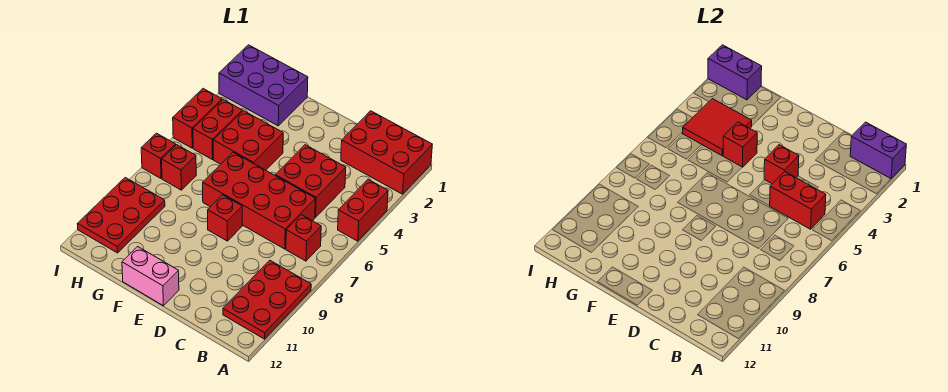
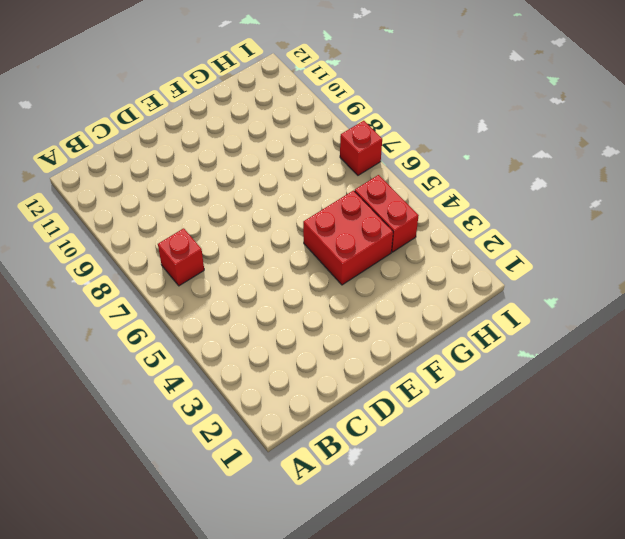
none -> red 2x3 brick [341,111,432,194]
none -> red 1x2 brick [338,180,388,241]
none -> red 2x3 plate [223,260,311,339]

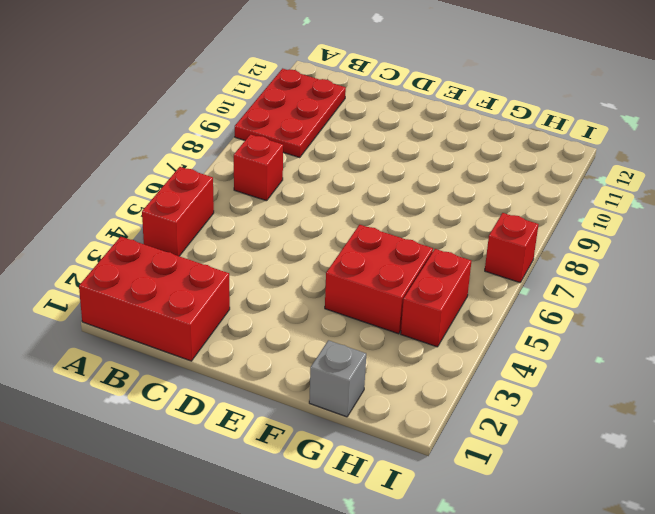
grey 1x1 brick [309,340,366,417] -> purple 2x3 brick [219,45,308,126]
none -> red 2x2 brick [275,145,346,217]
none -> red 2x4 brick [203,152,315,249]
none -> red 1x1 brick [208,195,242,241]

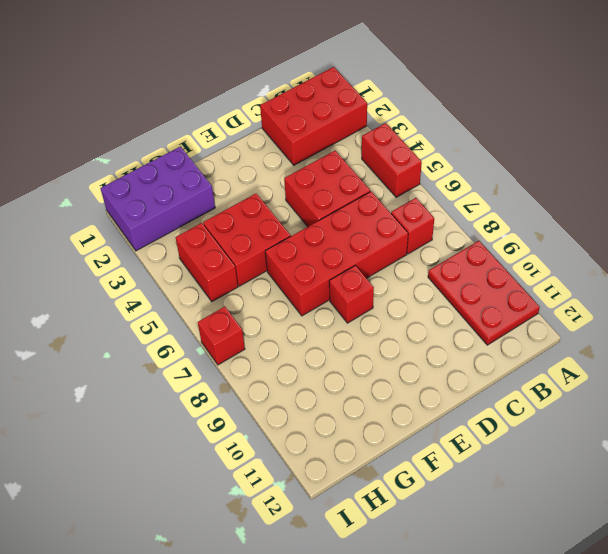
none -> pink 1x2 brick [122,247,179,306]
none -> red 1x1 brick [162,145,196,190]
none -> red 2x3 plate [77,178,165,253]

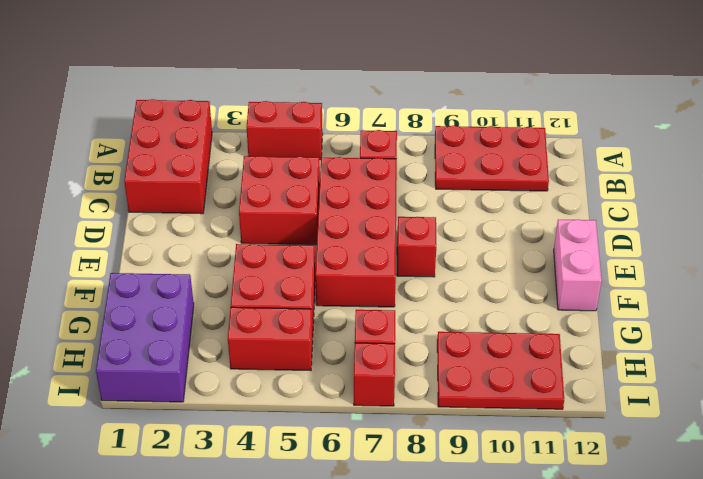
none -> red 1x2 brick [173,89,222,148]
none -> purple 1x2 brick [850,122,906,179]
none -> red 1x2 brick [770,172,826,229]

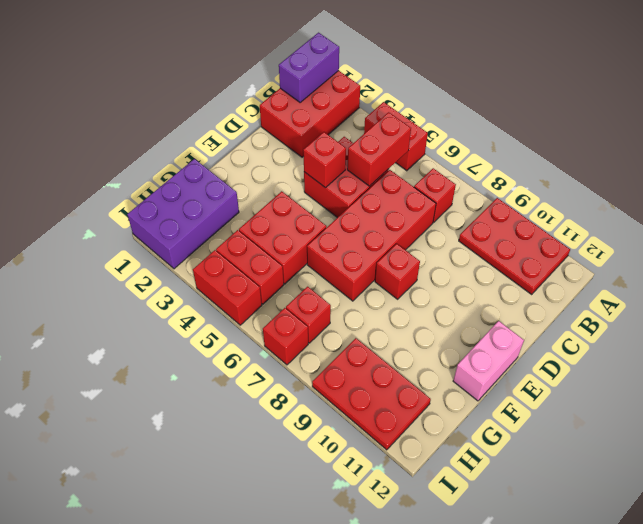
none -> red 1x1 brick [723,122,757,167]
none -> red 2x2 tile [683,99,752,156]
none -> purple 1x2 brick [708,45,762,100]

